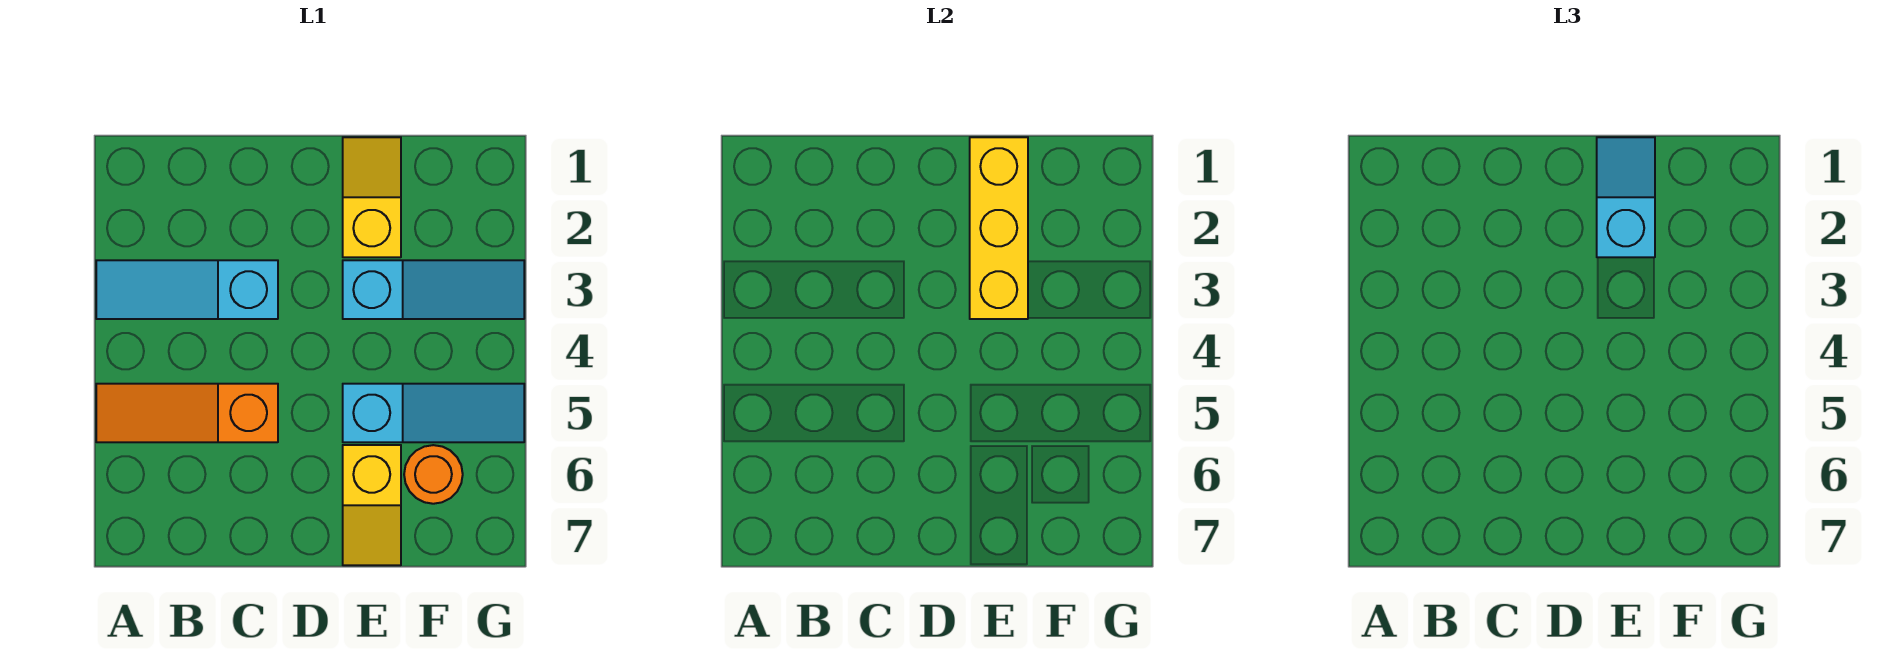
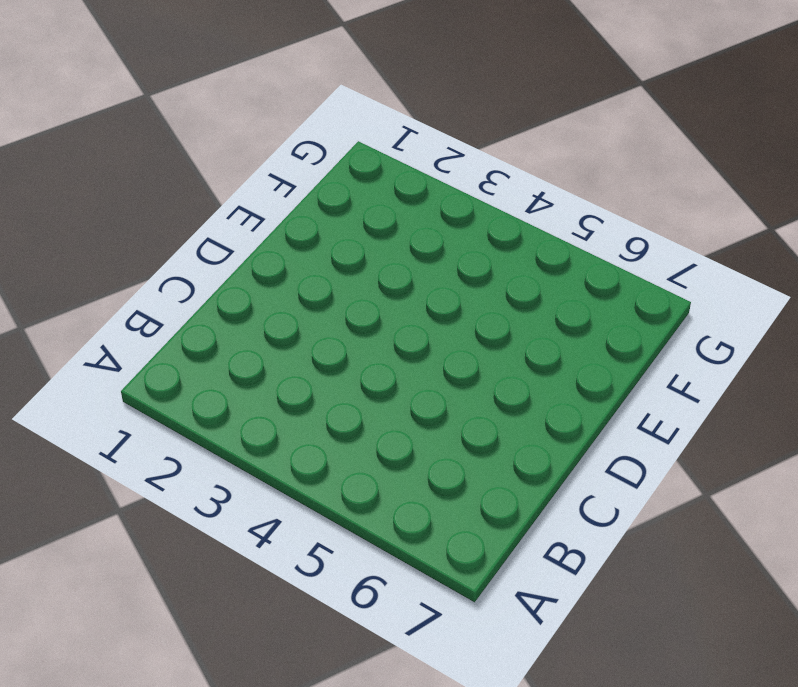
none -> cyan 1x3 slope [96,260,278,319]
none -> orange 1x3 slope [96,384,278,442]

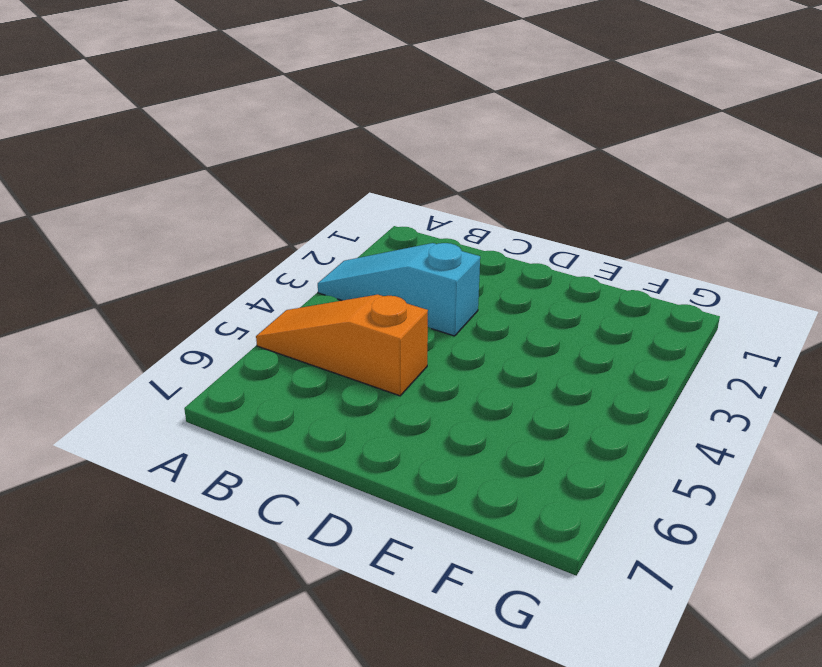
none -> yellow 1x2 slope [343,137,401,257]
none -> cyan 1x3 slope [343,260,524,319]

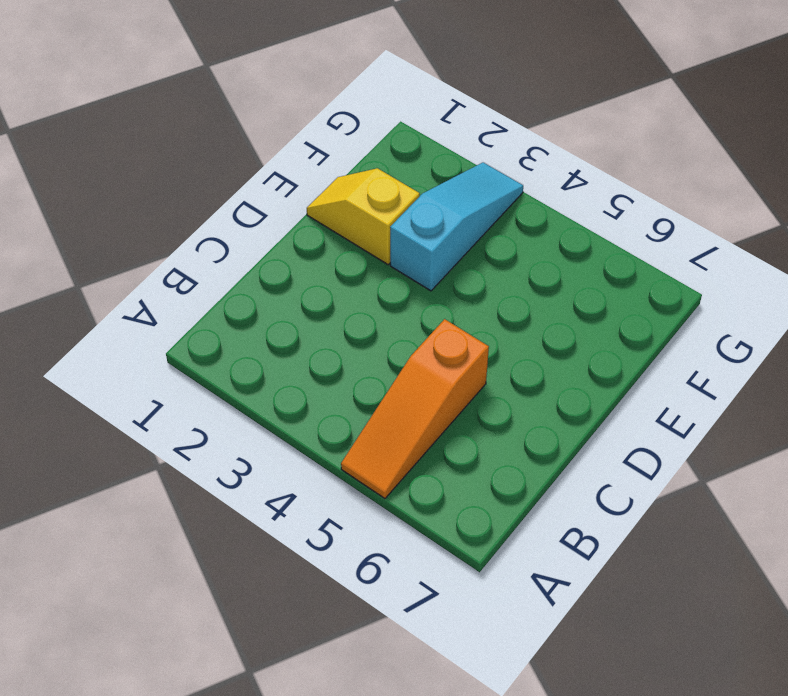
none -> cyan 1x3 slope [96,260,278,319]
none -> cyan 1x3 slope [343,384,524,442]

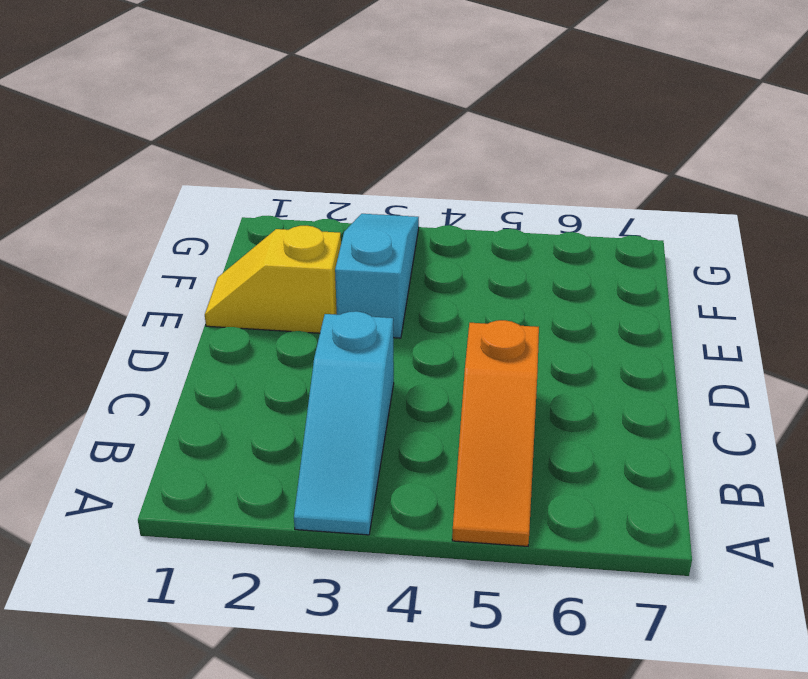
none -> cyan 1x3 slope [343,384,524,442]
none -> yellow 1x2 slope [343,445,401,565]

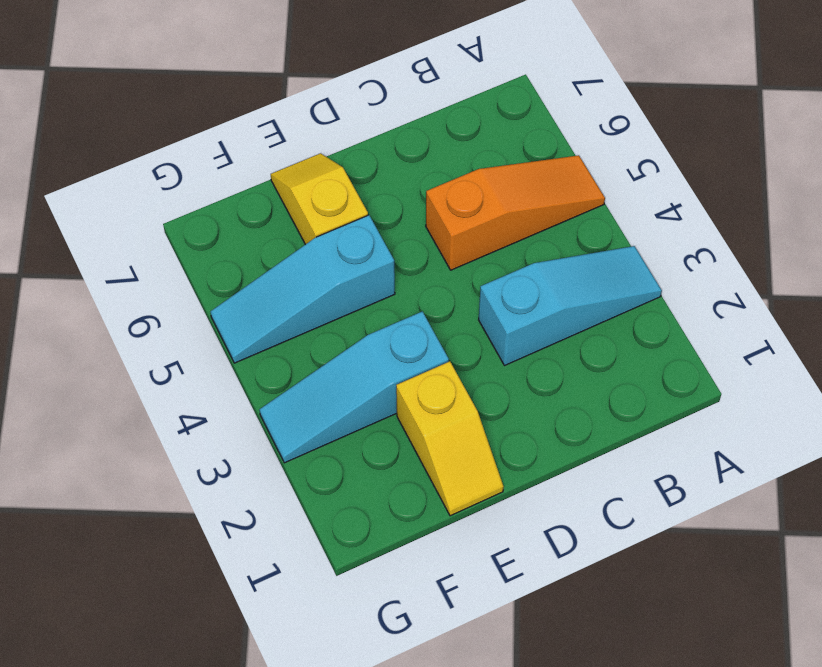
none -> orange 1x1 round brick [404,445,463,504]
none -> yellow 1x3 brick [970,137,1028,319]

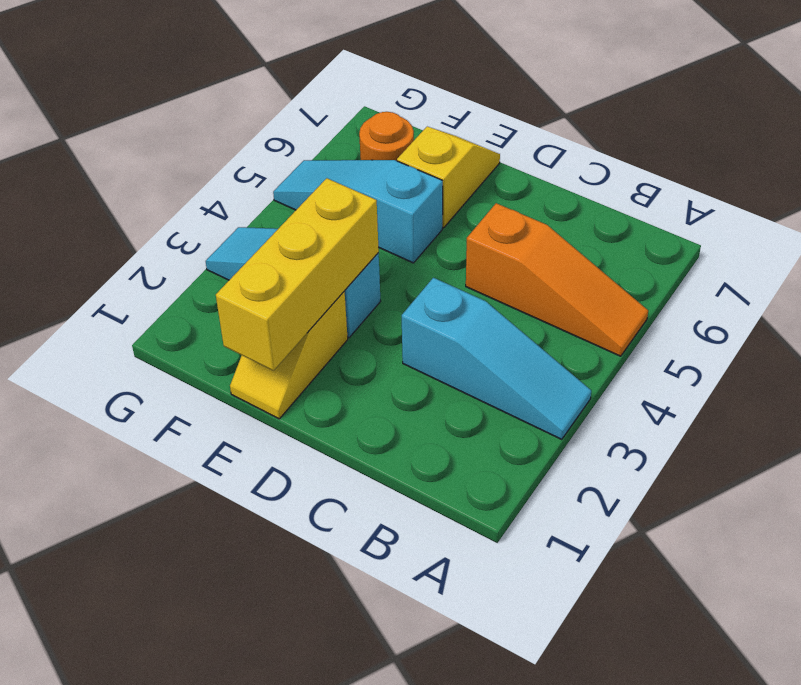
none -> cyan 1x2 slope [1597,137,1655,257]

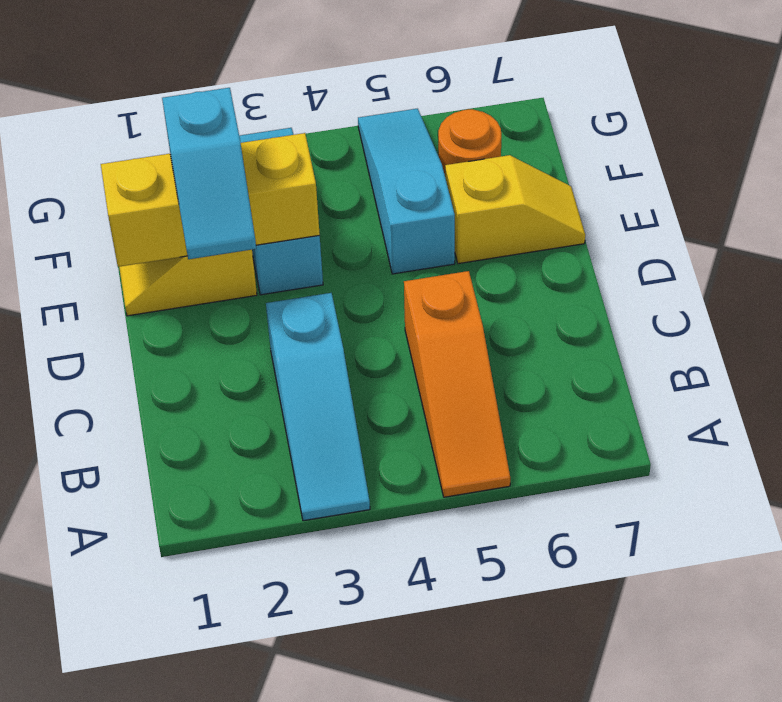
cyan 1x2 slope [162,88,256,259] -> cyan 1x2 slope turned to [1597,137,1655,257]

